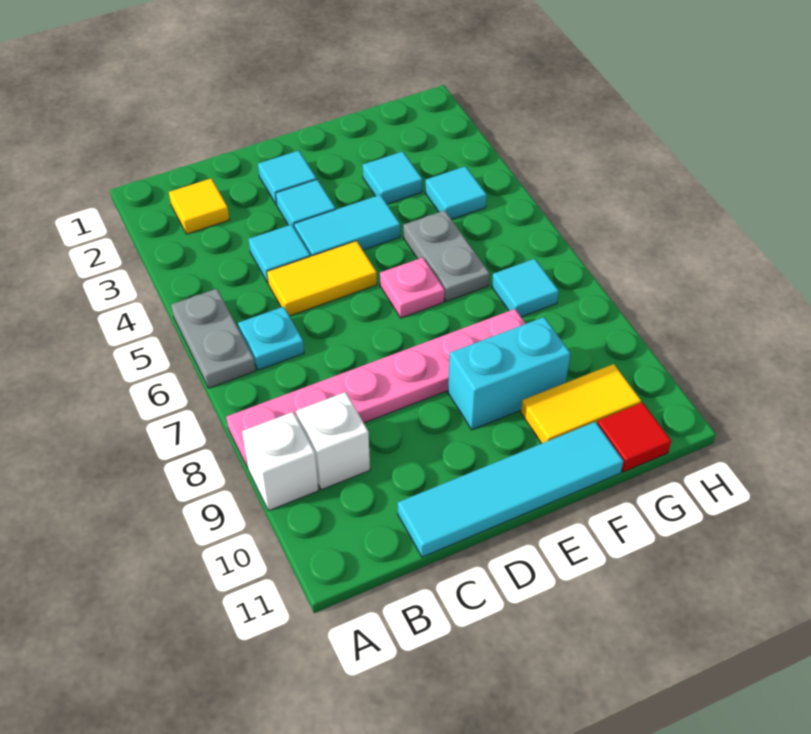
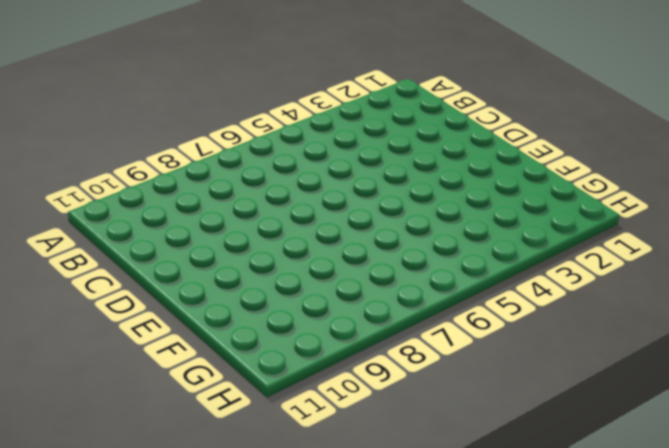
none -> grey 1x2 plate [171,289,256,388]
none -> pink 1x6 plate [226,309,526,468]
none -> white 1x1 brick [242,412,319,511]

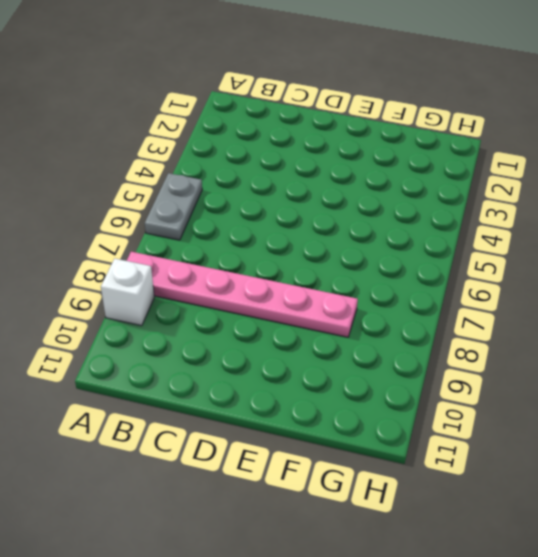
none -> yellow 1x1 tile [169,179,230,234]
none -> cyan 1x1 plate [238,307,304,370]
none -> white 1x1 brick [296,392,370,490]

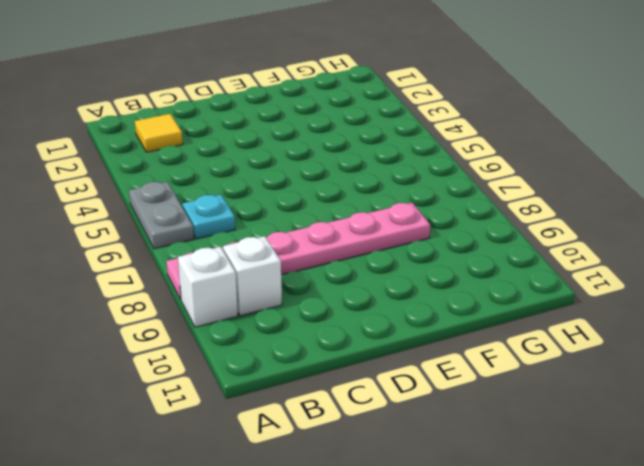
none -> cyan 1x1 tile [248,224,310,283]
none -> yellow 1x2 tile [267,241,377,316]
none -> cyan 1x4 tile [398,422,623,557]

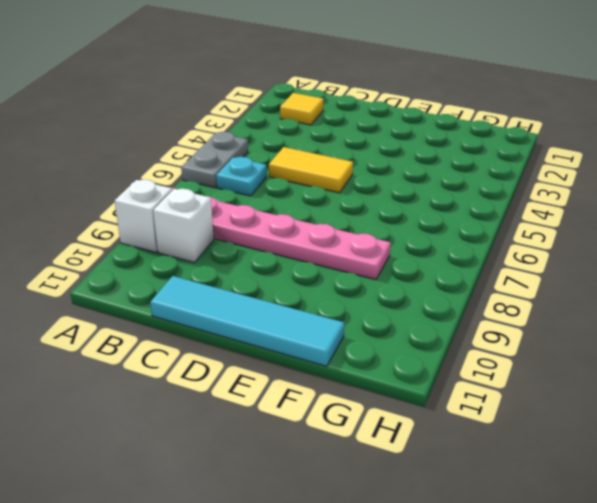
none -> cyan 1x1 tile [248,224,310,283]
none -> cyan 1x1 tile [258,151,317,205]
none -> cyan 1x1 tile [276,180,336,227]

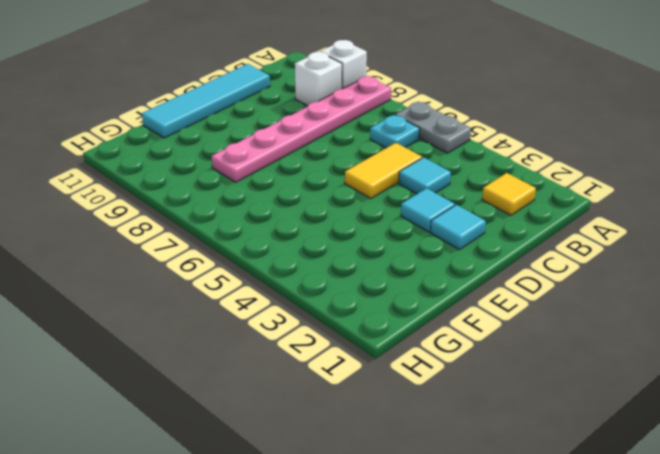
none -> cyan 1x2 tile [294,195,400,256]
none -> pink 1x1 plate [380,258,444,318]
none -> cyan 1x2 brick [448,317,570,430]

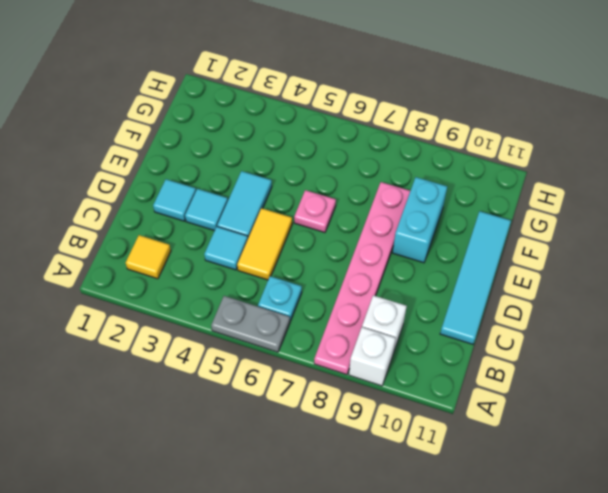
none -> cyan 1x1 tile [363,151,422,204]
none -> grey 1x2 plate [403,210,490,301]
none -> yellow 1x2 tile [521,364,641,444]

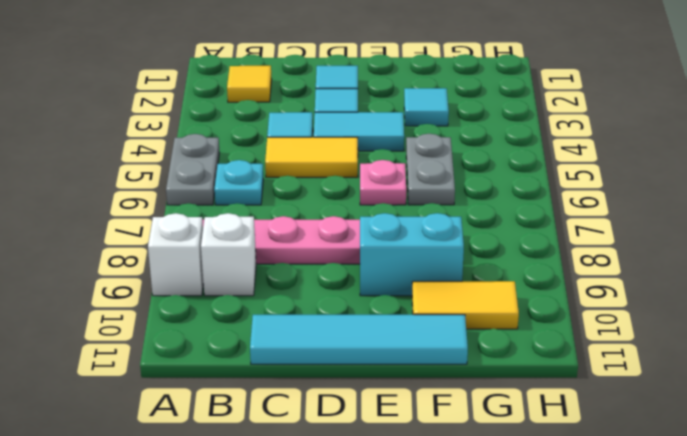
none -> cyan 1x1 tile [425,166,487,219]
none -> cyan 1x1 tile [492,259,559,317]
none -> red 1x1 tile [597,402,671,472]

